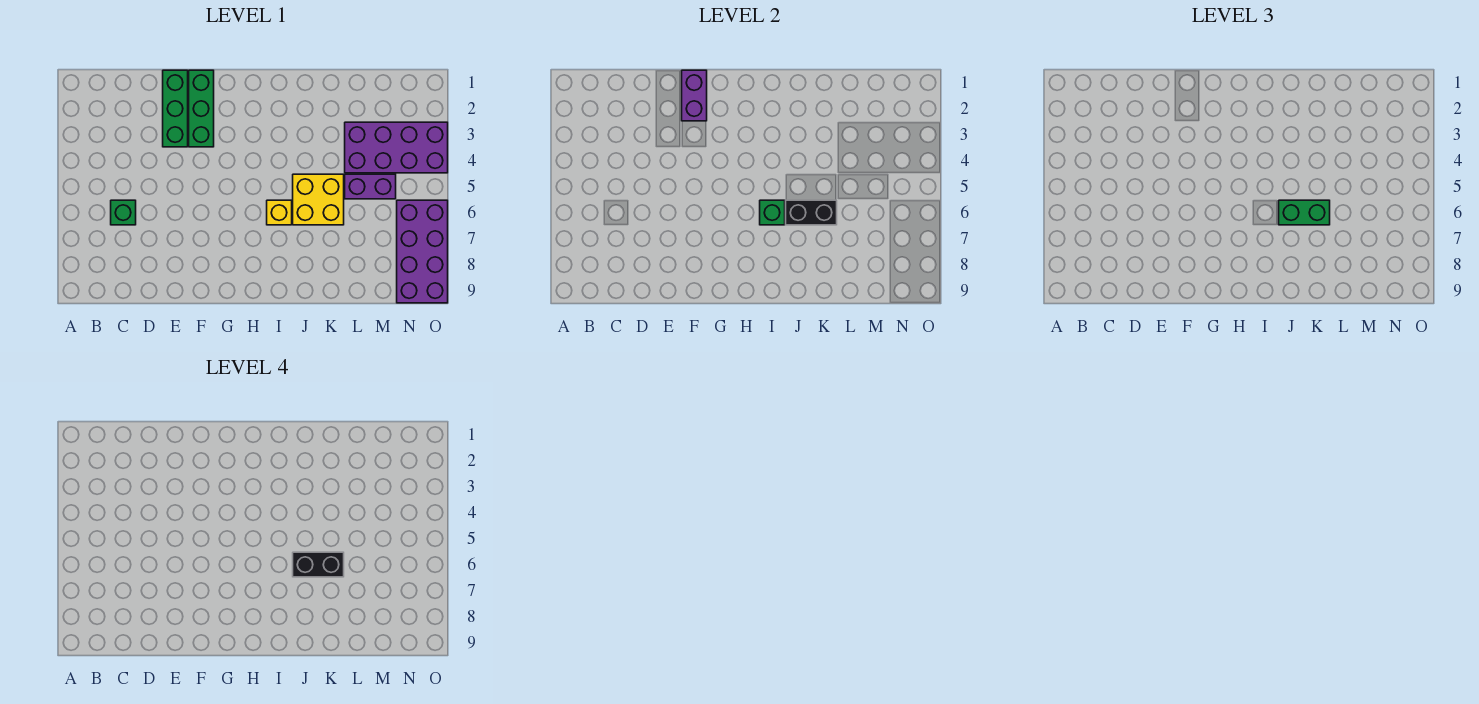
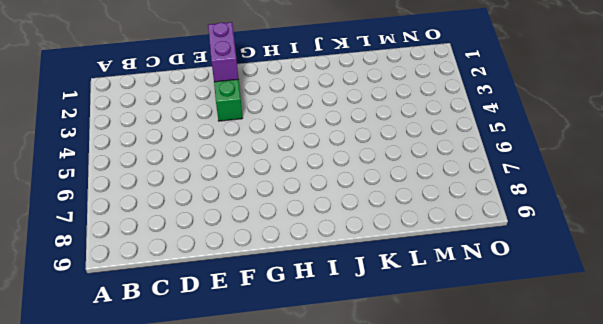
none -> green 1x1 brick [111,200,136,225]
none -> green 1x3 brick [163,70,188,147]
none -> yellow 1x1 brick [267,200,292,225]

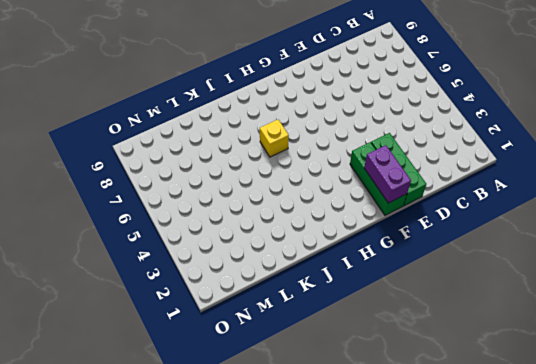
none -> green 1x1 brick [111,200,136,225]
none -> yellow 2x2 brick [293,174,344,225]
none -> purple 2x4 brick [345,122,448,173]

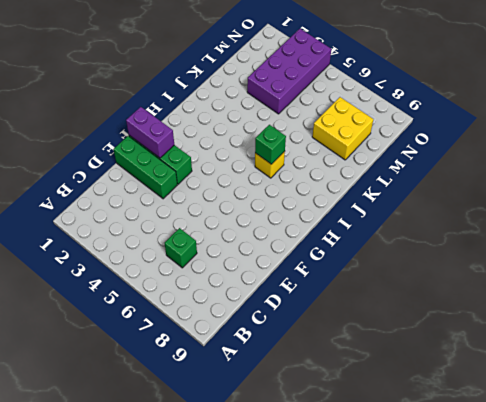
yellow 2x2 brick [312,97,373,160] -> yellow 2x2 brick moved to [293,174,344,225]
none -> purple 1x2 brick [345,174,396,199]
none -> purple 2x4 brick [397,200,448,303]
none -> black 1x2 brick [786,200,837,225]

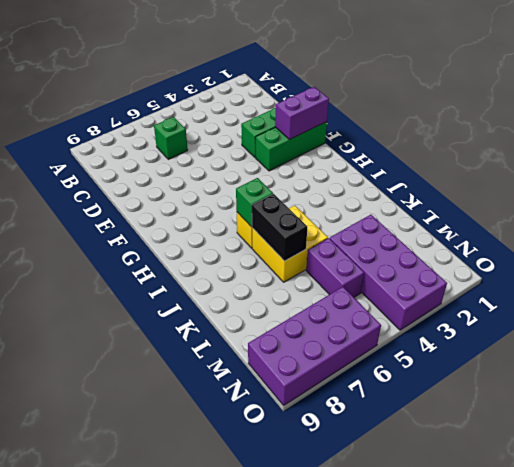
none -> green 1x2 brick [1279,200,1330,225]
none -> black 1x2 brick [293,552,344,577]

